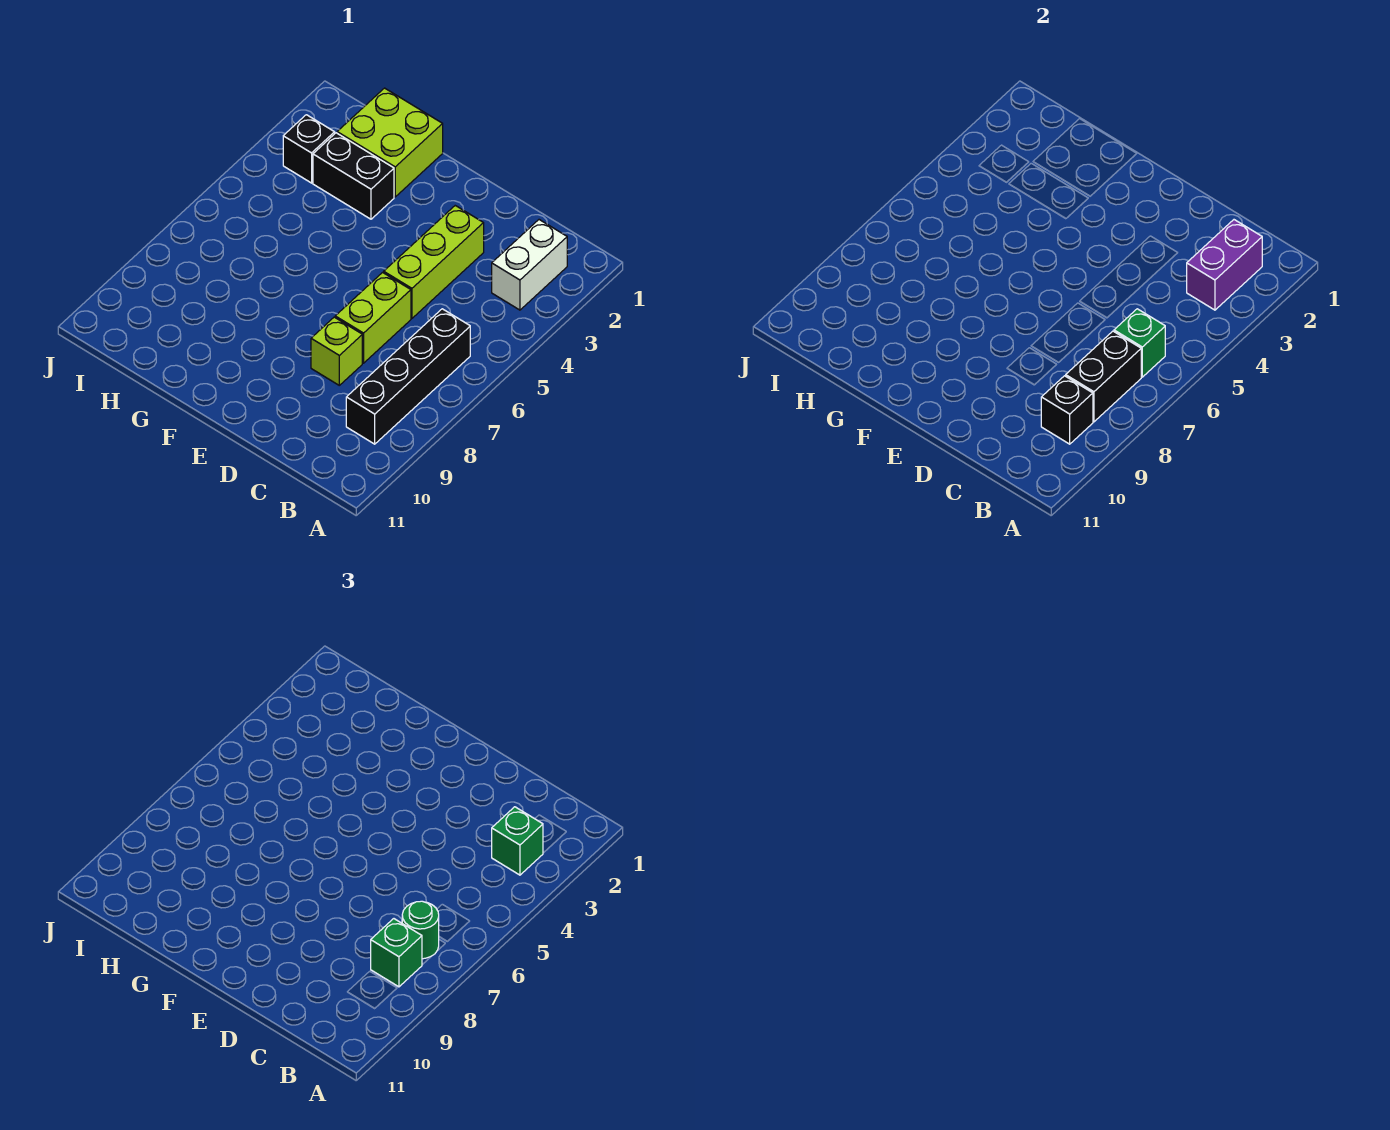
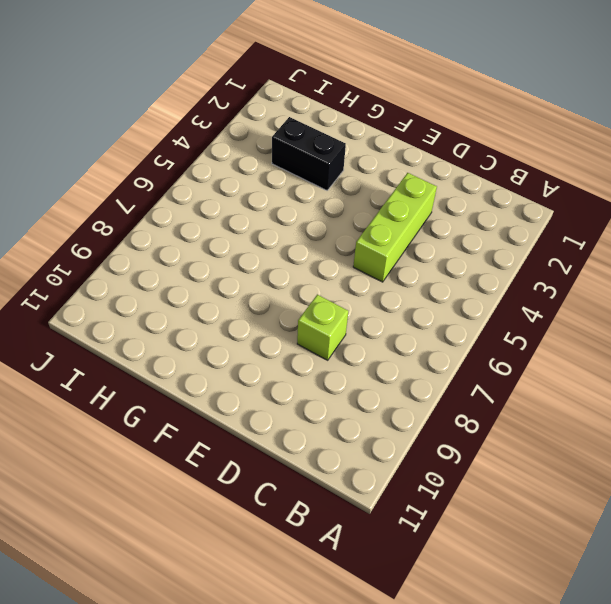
none -> white 1x2 brick [492,220,567,310]
none -> black 1x4 brick [346,309,470,444]
none -> lime 1x2 brick [335,273,411,363]

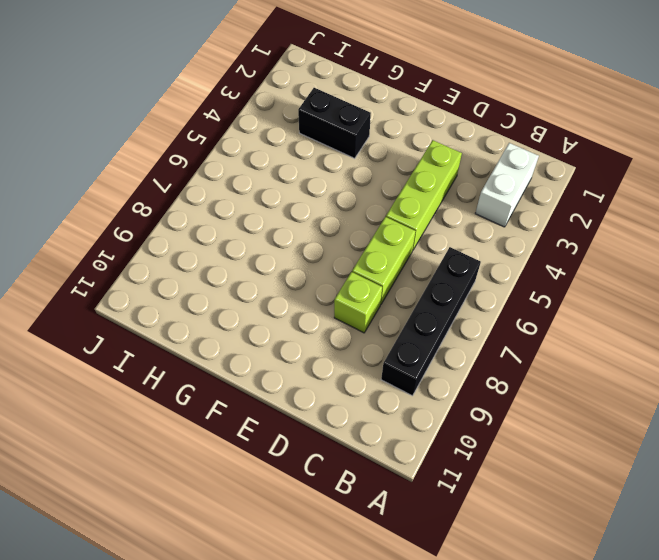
none -> lime 2x2 brick [337,88,443,197]
none -> black 1x1 brick [283,115,335,183]
none -> purple 1x2 brick [1187,220,1262,310]

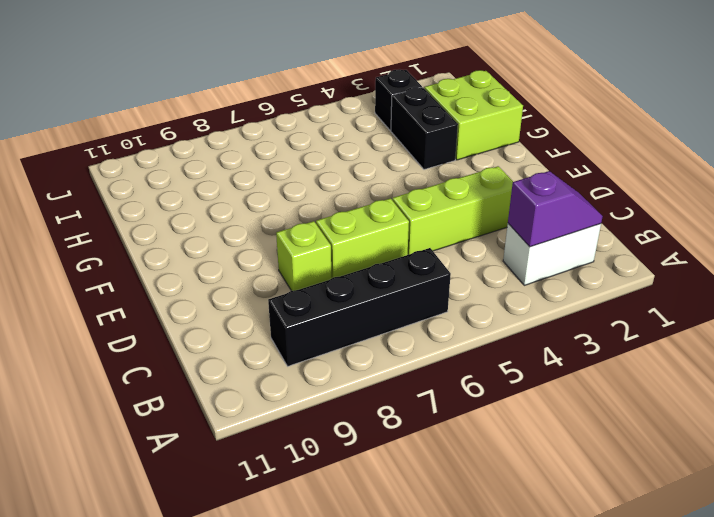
purple 1x2 slope [508,171,603,247] -> purple 1x2 brick [1187,220,1262,310]
none -> green 1x1 brick [1114,309,1165,377]
none -> black 1x2 brick [1066,331,1141,422]
none -> black 1x1 brick [1041,376,1093,444]

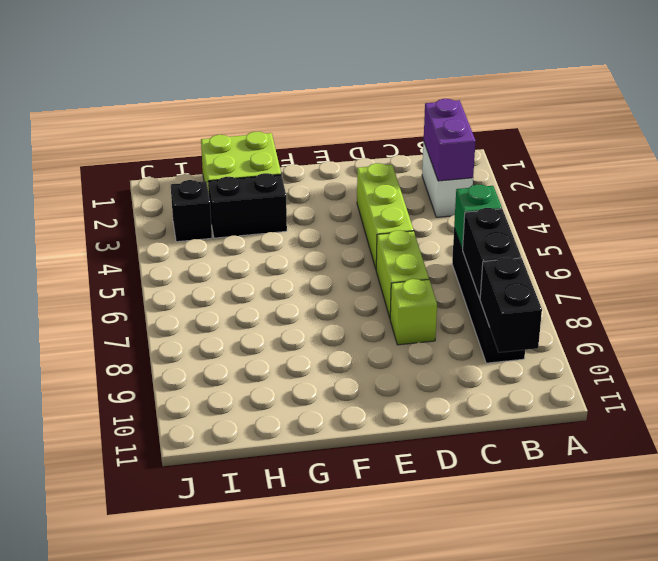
black 1x2 brick [480,257,542,352] -> black 1x1 brick [1041,376,1093,444]
none -> green 1x1 brick [492,807,543,875]
none -> green 1x1 round brick [402,901,439,959]
none -> green 1x1 brick [371,919,422,987]

